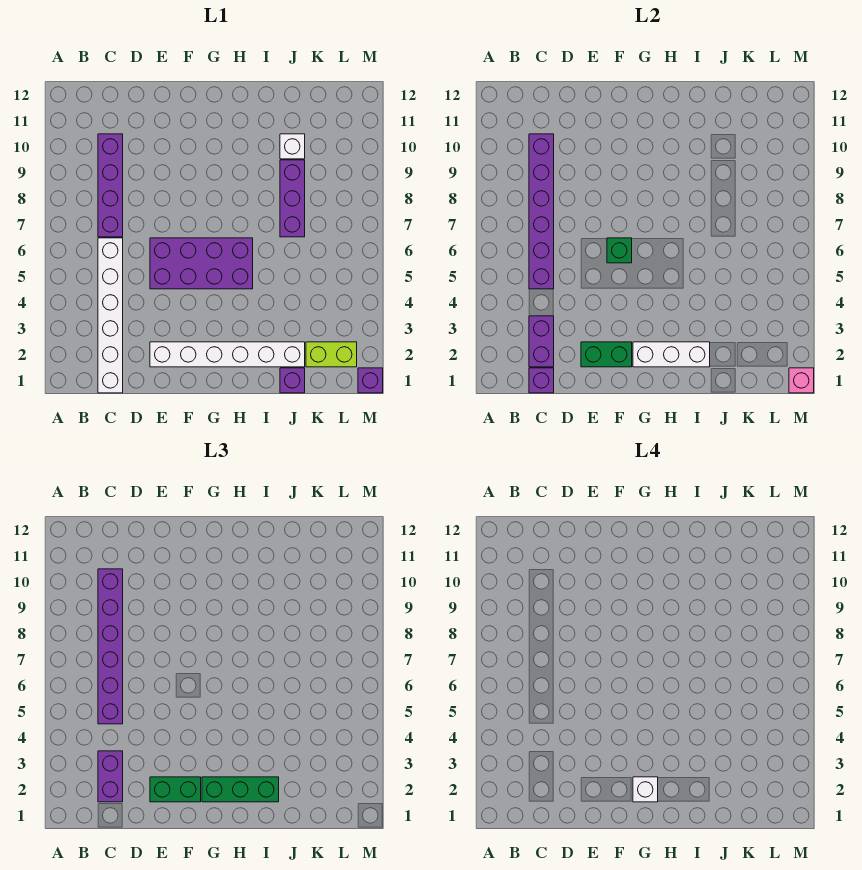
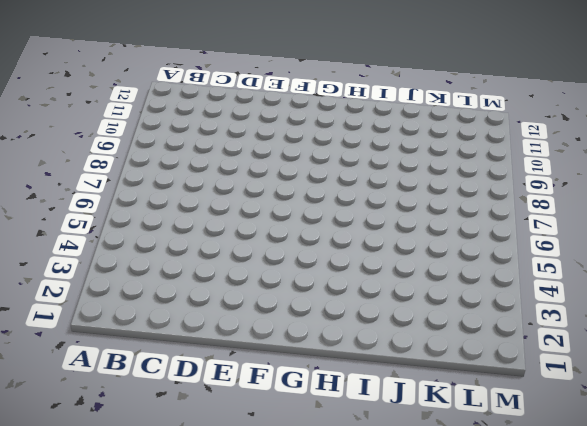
none -> white 1x6 brick [98,238,123,393]
none -> purple 1x4 brick [98,134,123,237]
none -> white 1x6 brick [150,342,305,367]

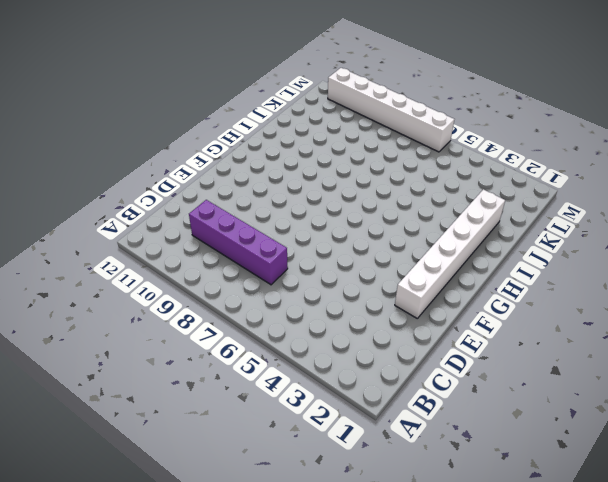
white 1x6 brick [328,68,454,152] -> white 1x6 brick moved to [98,238,123,393]
none -> purple 2x4 brick [150,238,253,289]
none -> purple 1x1 brick [280,368,305,393]
none -> purple 1x3 brick [280,160,305,237]

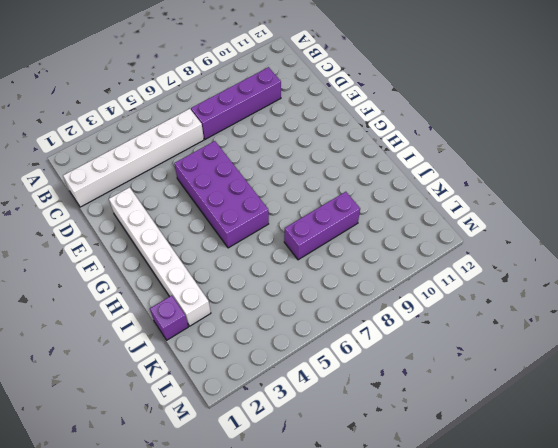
none -> white 1x1 brick [280,134,305,159]
none -> lime 1x2 brick [306,342,357,367]
none -> purple 1x1 brick [358,368,383,393]

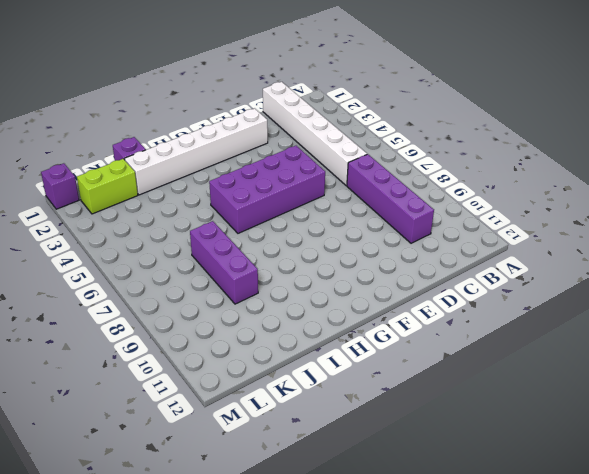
none -> white 1x1 brick [280,134,305,159]
none -> purple 1x1 brick [529,368,554,393]
none -> purple 1x2 brick [529,316,554,367]

